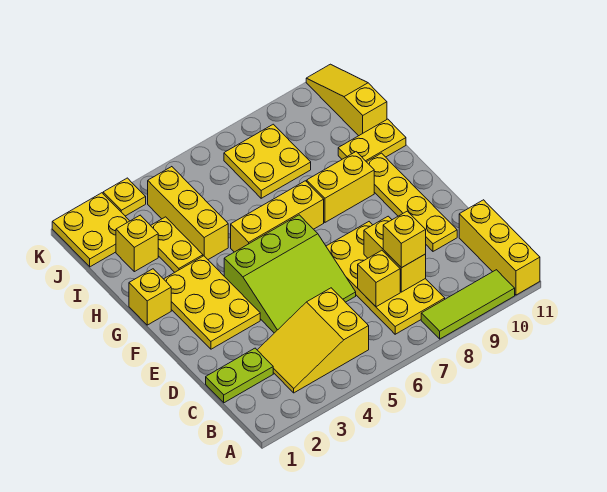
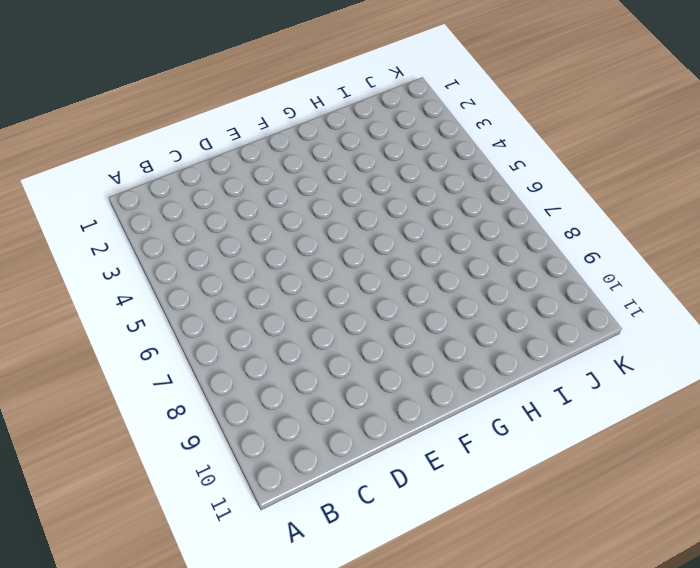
none -> lime 1x3 tile [421,270,515,339]
none -> yellow 1x3 brick [459,200,540,295]
none -> yellow 2x3 slope [258,288,369,393]

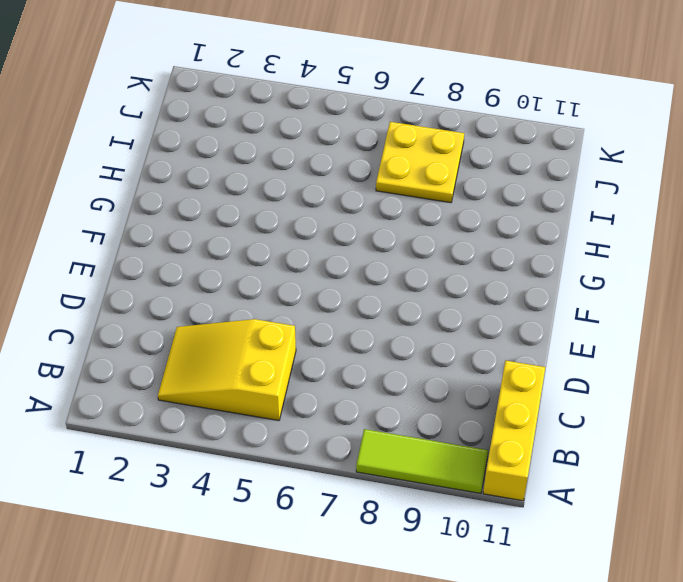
none -> yellow 2x4 plate [326,222,445,334]
none -> lime 1x2 plate [206,348,273,403]
none -> lime 3x3 slope [224,215,356,333]

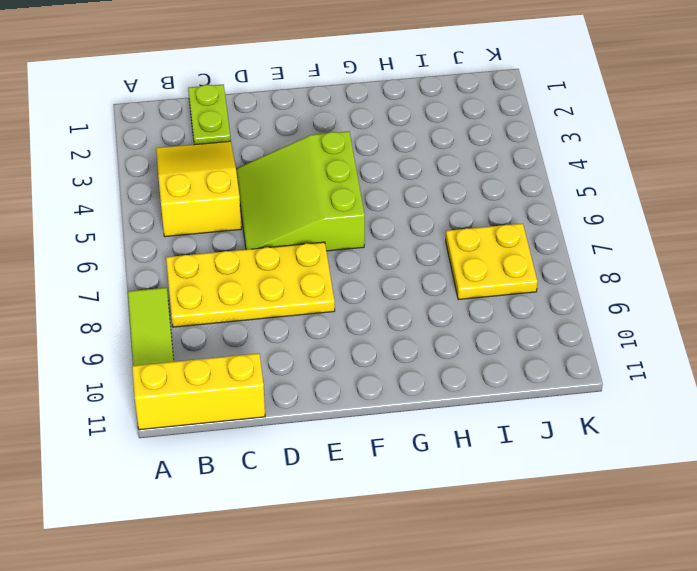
none -> yellow 1x4 plate [367,153,457,251]
none -> yellow 2x3 plate [164,256,260,349]
none -> yellow 1x1 brick [129,269,171,325]

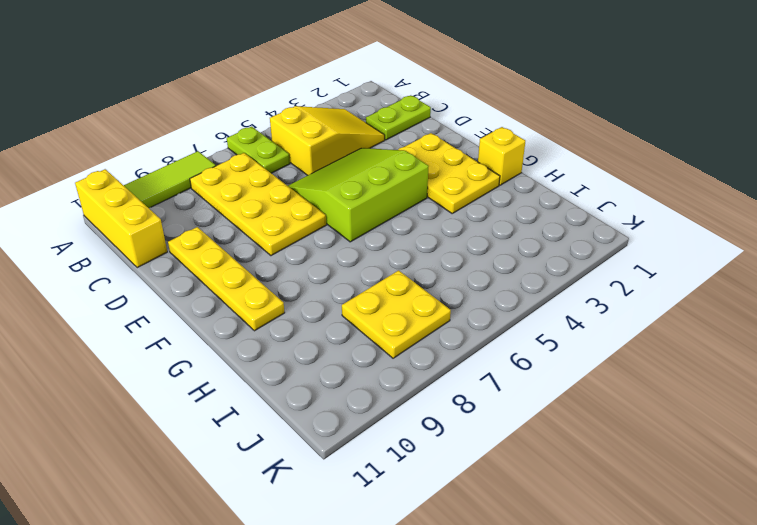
lime 1x2 plate [227,127,290,173] -> none
none -> yellow 1x3 brick [231,181,324,252]
none -> yellow 1x2 brick [307,152,374,222]
none -> yellow 1x2 plate [151,217,203,272]

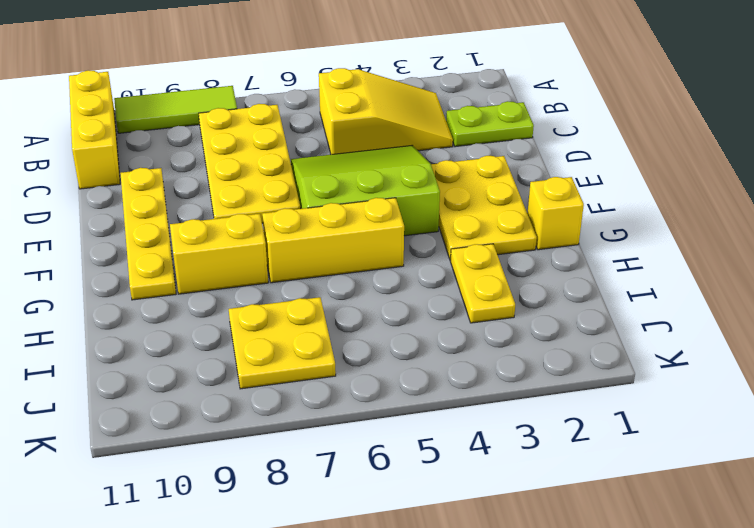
none -> yellow 1x3 brick [148,167,228,259]
none -> yellow 1x2 plate [338,119,406,162]
none -> yellow 1x1 brick [116,215,158,272]

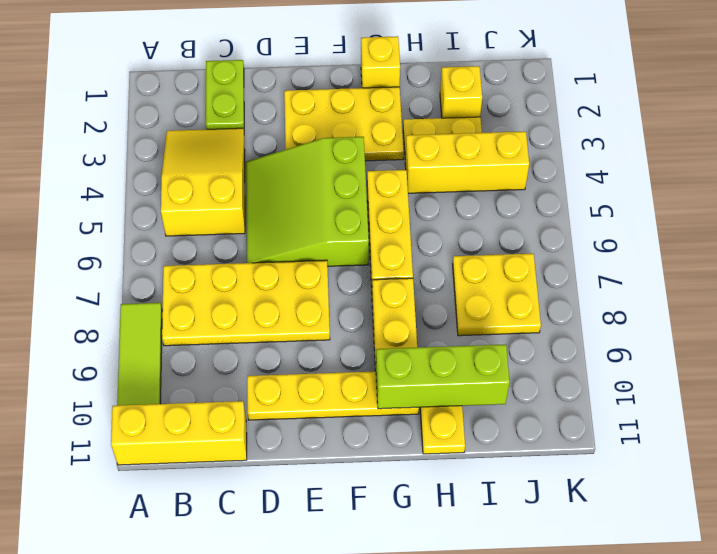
lime 1x3 brick [376,344,510,409] -> none
none -> yellow 1x3 slope [306,64,387,136]
none -> yellow 2x2 plate [52,193,129,267]
none -> yellow 1x1 plate [103,178,146,216]

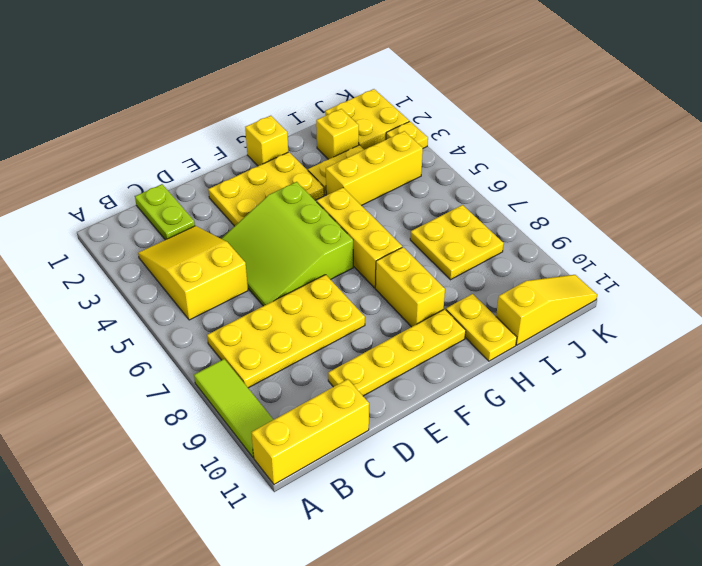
none -> yellow 1x1 brick [358,250,400,307]
none -> yellow 1x2 brick [364,216,426,292]
none -> yellow 1x1 brick [383,211,426,268]

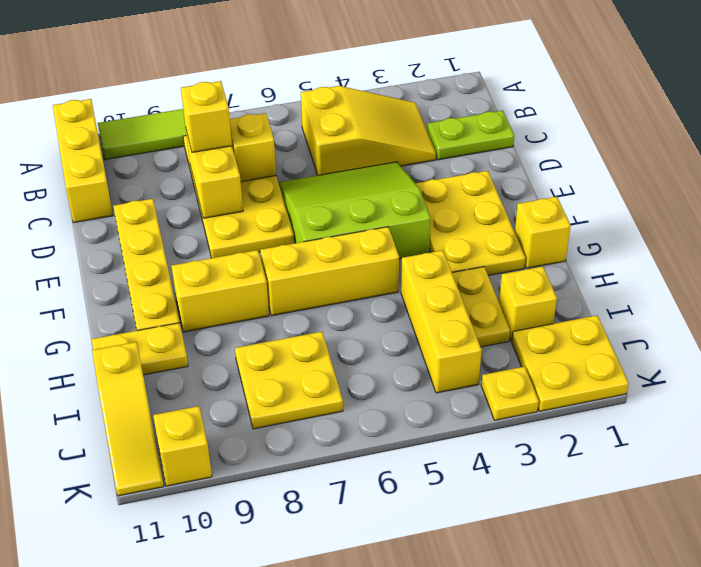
yellow 1x1 brick [153,406,212,486] -> none

